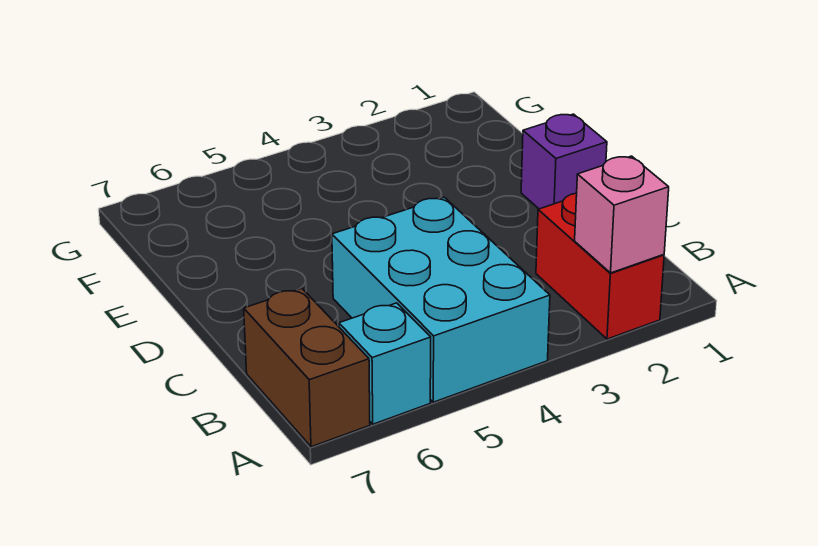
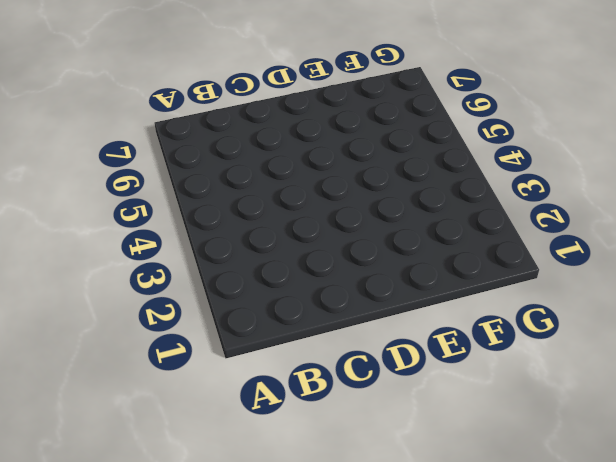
none -> red 1x2 brick [536,193,664,339]
none -> cyan 2x3 brick [332,197,550,402]

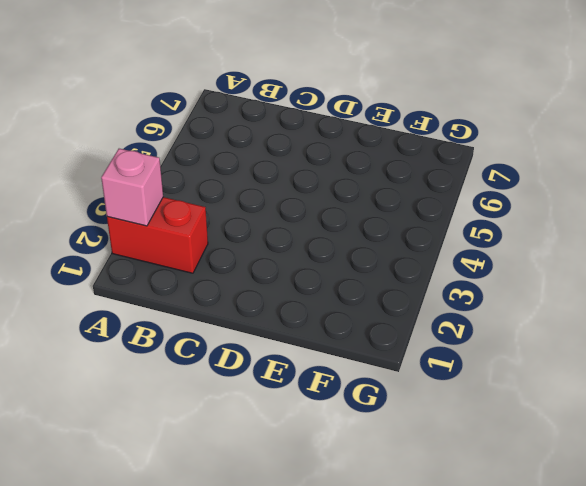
none -> cyan 2x3 brick [332,197,550,402]
none -> cyan 1x1 brick [339,303,431,424]

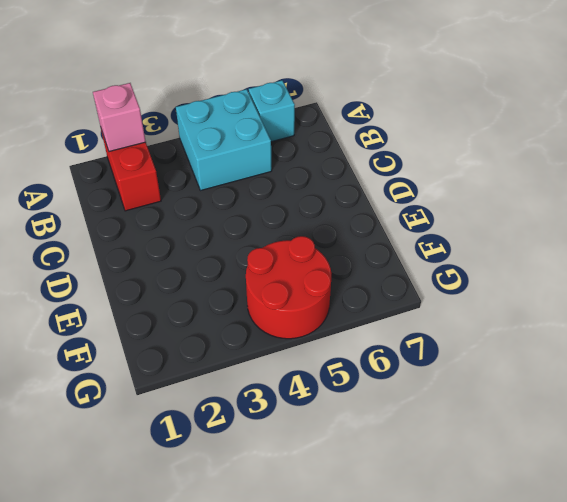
cyan 2x2 brick [176,89,272,191] -> cyan 2x3 brick [332,197,550,402]
red 2x2 round brick [246,236,331,339] -> none
none -> brown 1x2 brick [244,289,370,447]
none -> purple 1x1 brick [521,114,607,209]

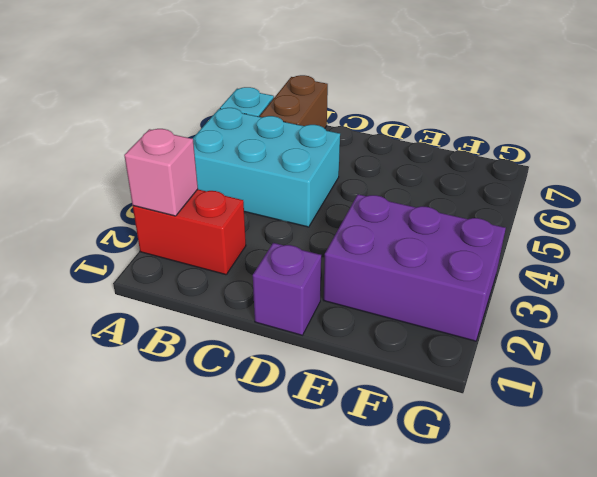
brown 1x2 brick [260,75,328,128] -> brown 1x2 brick turned to [244,289,370,447]
purple 2x3 brick [323,194,506,341] -> none

